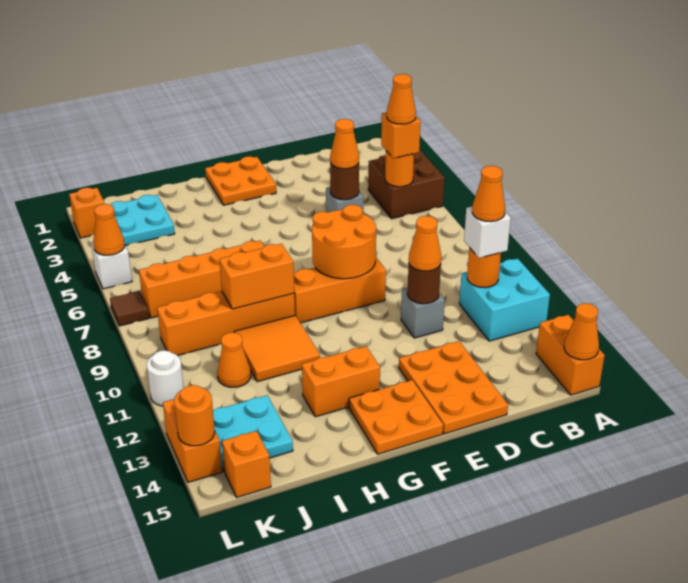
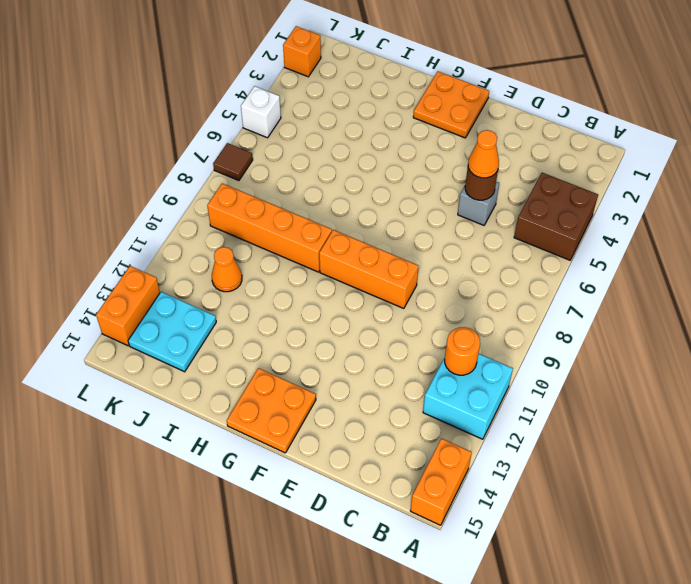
none -> grey 1x1 brick [401,287,445,338]
none -> orange 2x3 plate [399,341,508,434]
none -> orange 1x2 brick [302,346,380,417]
none -> orange 1x4 brick [139,241,264,318]

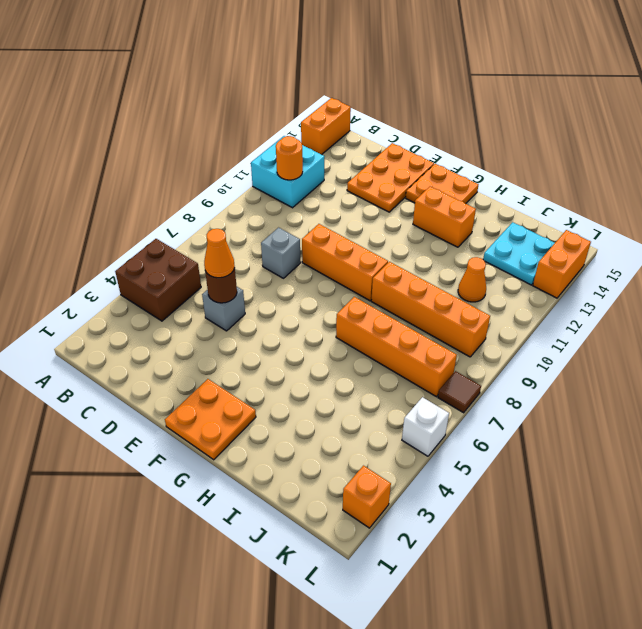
grey 1x1 brick [261,228,301,278] -> grey 1x1 brick moved to [401,287,445,338]
none -> orange 2x2 tile [235,315,320,382]
none -> cyan 2x2 plate [110,195,175,246]
none -> orange 1x1 brick [222,431,271,497]
none -> white 1x1 round brick [147,350,184,406]

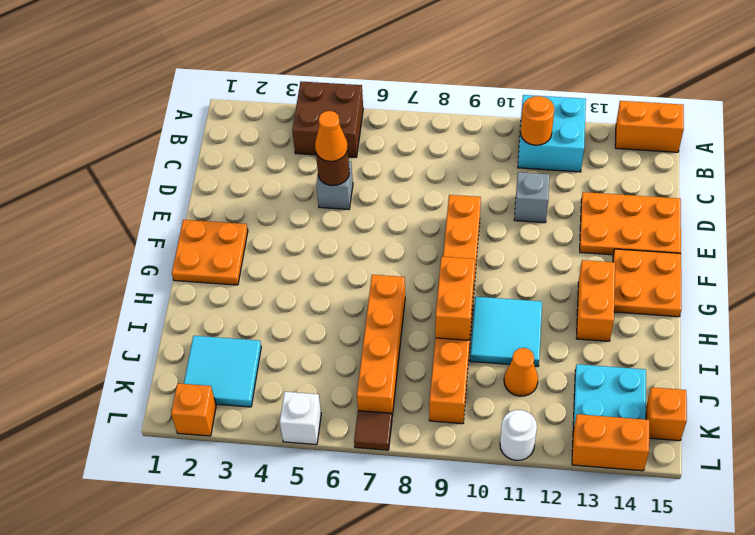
cyan 2x2 tile [470,297,542,367] -> orange 2x2 tile [235,315,320,382]
cyan 2x2 tile [184,336,261,407] -> cyan 2x2 plate [110,195,175,246]
none -> orange 1x1 cone [564,303,599,360]
none -> orange 1x1 round brick [385,151,414,187]
none -> brown 1x1 round brick [407,264,441,304]
none -> orange 2x2 round brick [312,205,376,279]

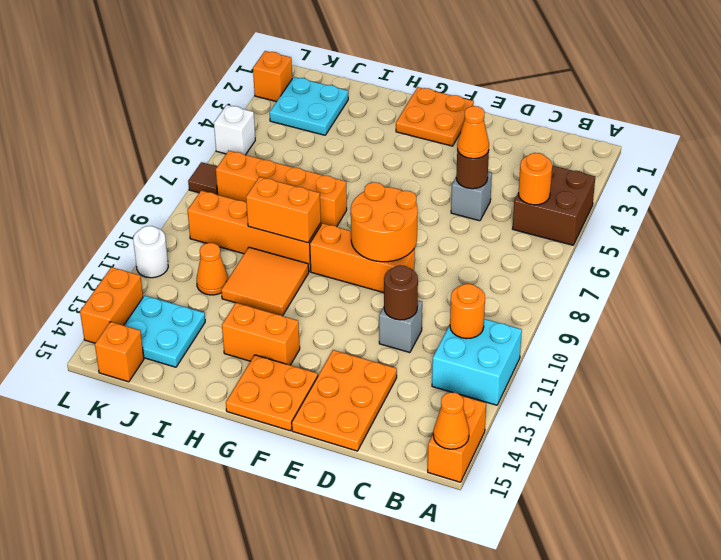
none -> orange 1x1 cone [93,204,125,255]
none -> orange 1x1 round brick [174,385,215,446]
none -> orange 1x1 brick [381,112,421,158]
none -> white 1x1 brick [464,206,511,258]

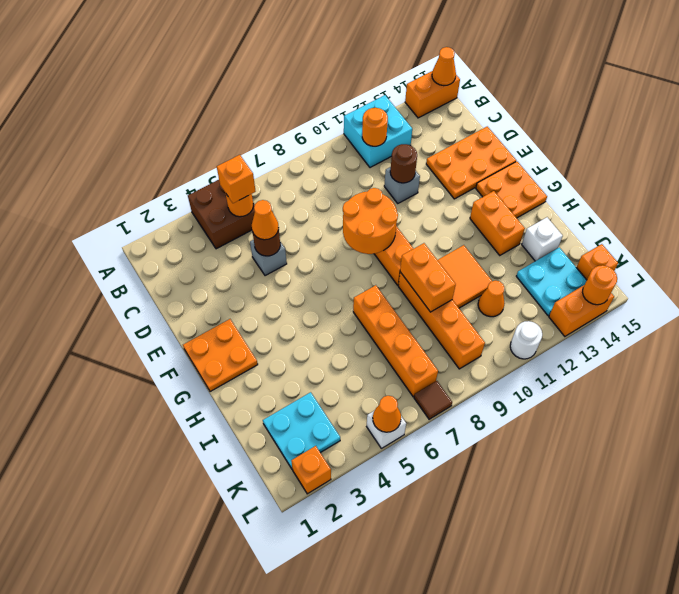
white 1x1 brick [522,217,563,261] -> white 1x1 brick moved to [464,206,511,258]
none -> orange 1x1 cone [409,216,441,271]
none -> orange 1x1 cone [387,74,416,124]
none -> orange 1x1 cone [472,166,505,222]

